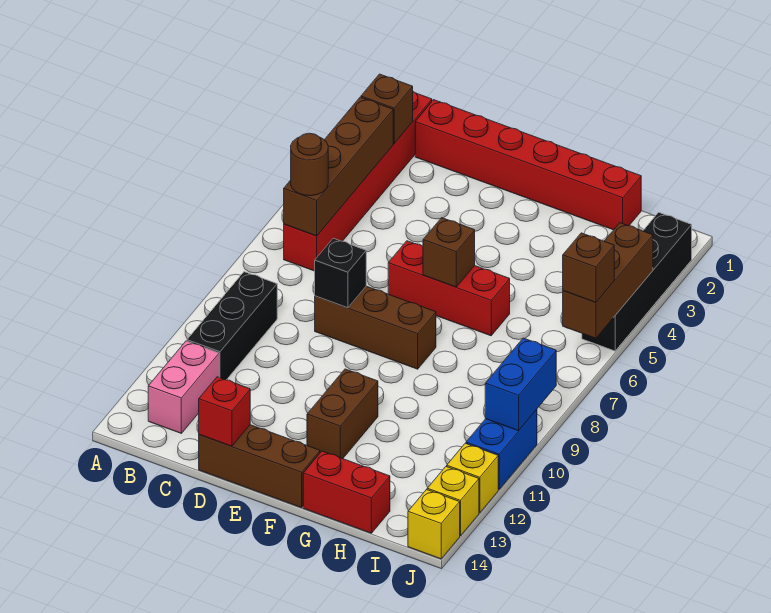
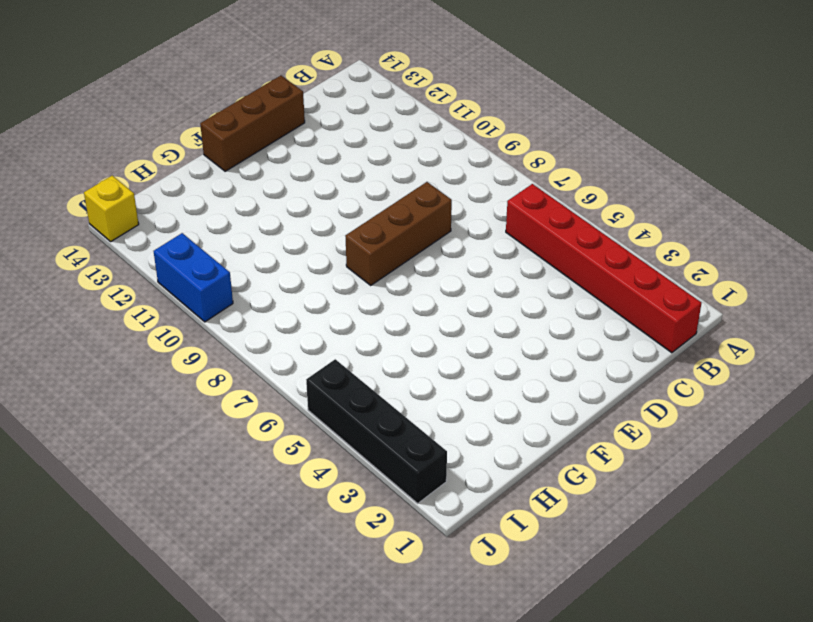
none -> black 1x3 brick [187,272,277,380]
none -> pink 1x2 brick [148,341,219,433]
none -> red 1x6 brick [415,100,641,230]

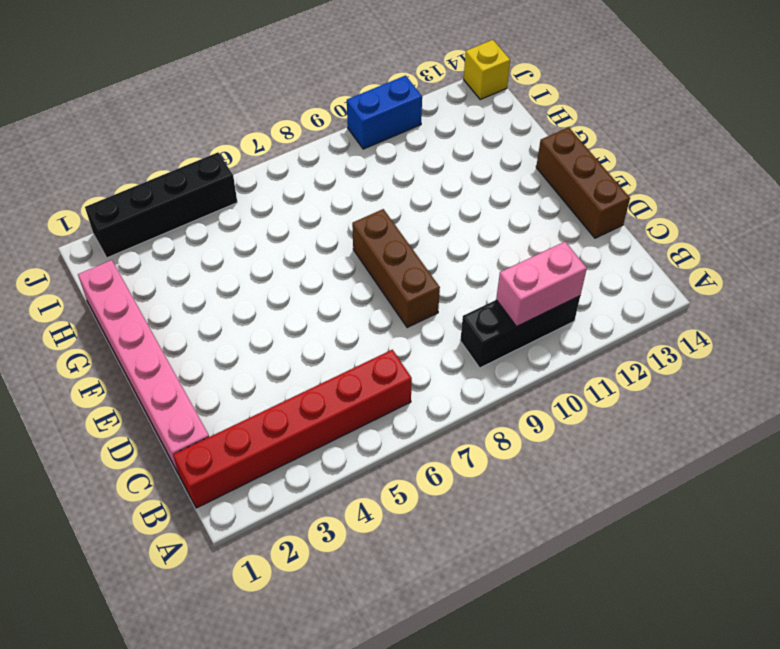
pink 1x2 brick [496,242,587,326] -> pink 1x2 brick moved to [148,341,219,433]
pink 1x6 brick [78,260,209,474] -> red 1x6 brick [415,100,641,230]
none -> red 1x3 brick [388,241,510,336]
none -> brown 1x2 brick [307,369,378,459]
none -> red 1x2 brick [303,451,390,533]

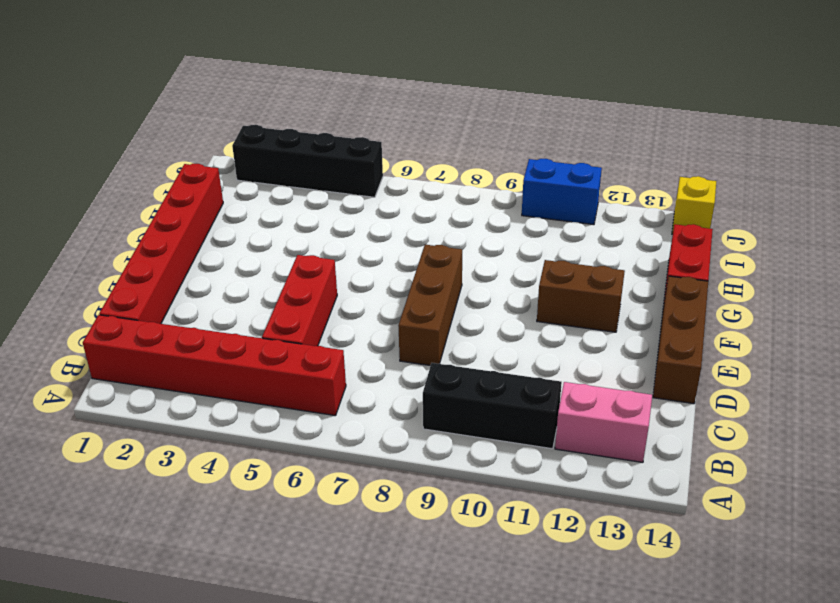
red 1x3 brick [262,255,337,346] -> red 1x3 brick moved to [388,241,510,336]
none -> yellow 1x1 brick [447,443,498,513]
none -> yellow 1x1 brick [427,466,479,536]
none -> brown 1x1 brick [361,74,413,143]

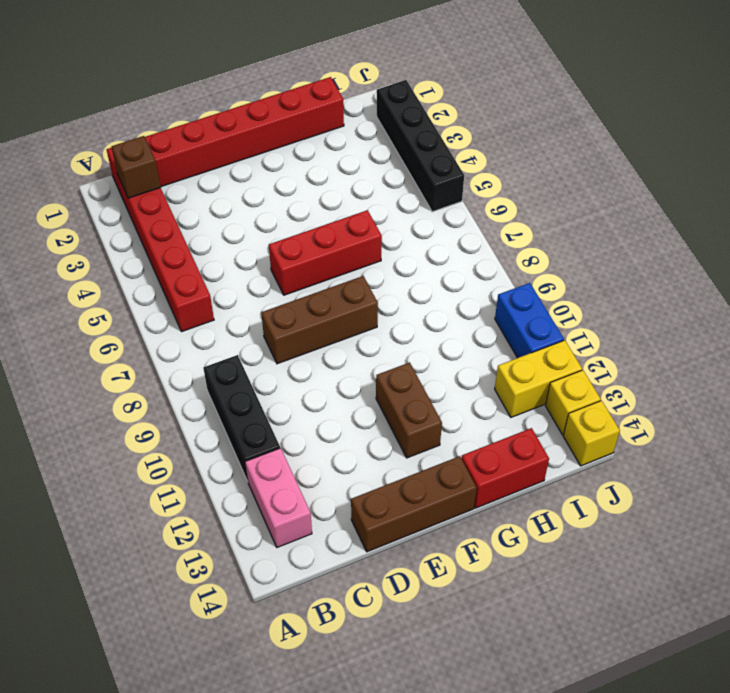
yellow 1x2 brick [495,340,582,417] -> yellow 1x1 brick [447,443,498,513]
none -> brown 1x4 brick [284,97,393,236]
none -> black 1x1 brick [315,238,366,308]
none -> red 1x1 brick [199,377,250,446]

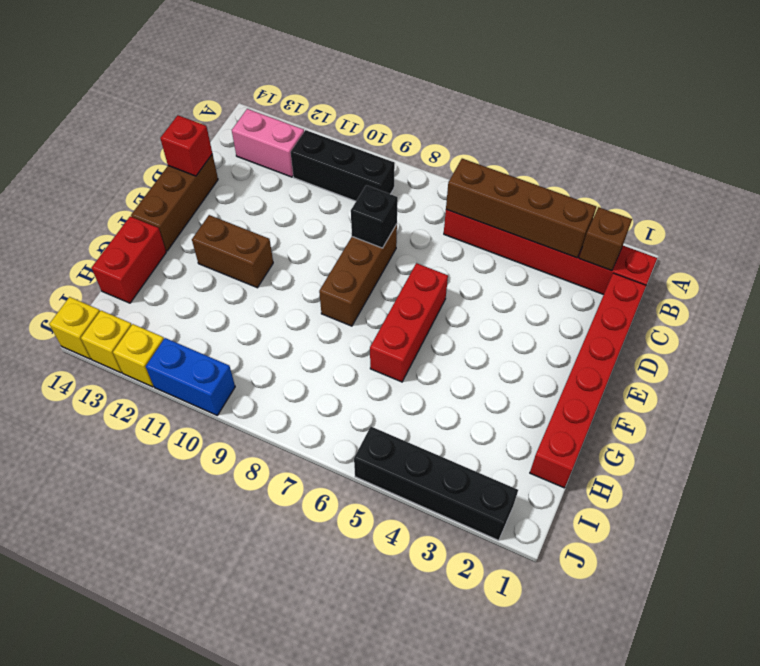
none -> brown 1x1 brick [423,218,475,287]
none -> brown 1x3 brick [563,223,653,338]
none -> blue 1x2 brick [485,338,556,431]

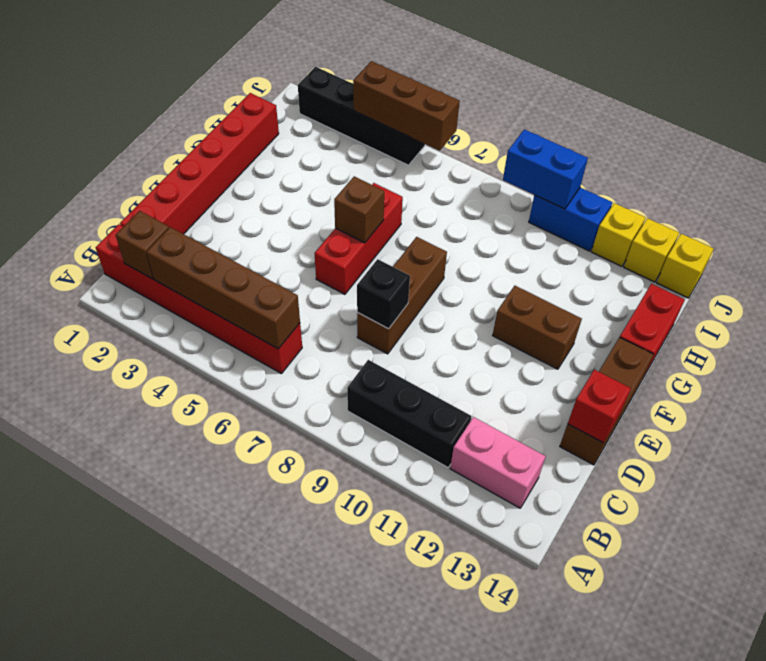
none -> brown 1x1 round brick [291,133,328,196]
none -> brown 1x1 brick [563,233,614,303]

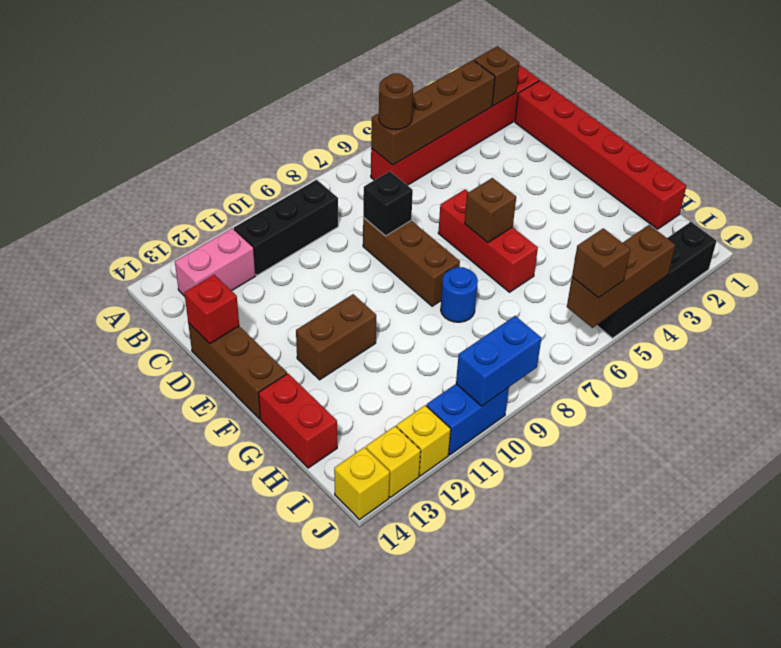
blue 1x1 round brick [441,267,478,322] -> none

